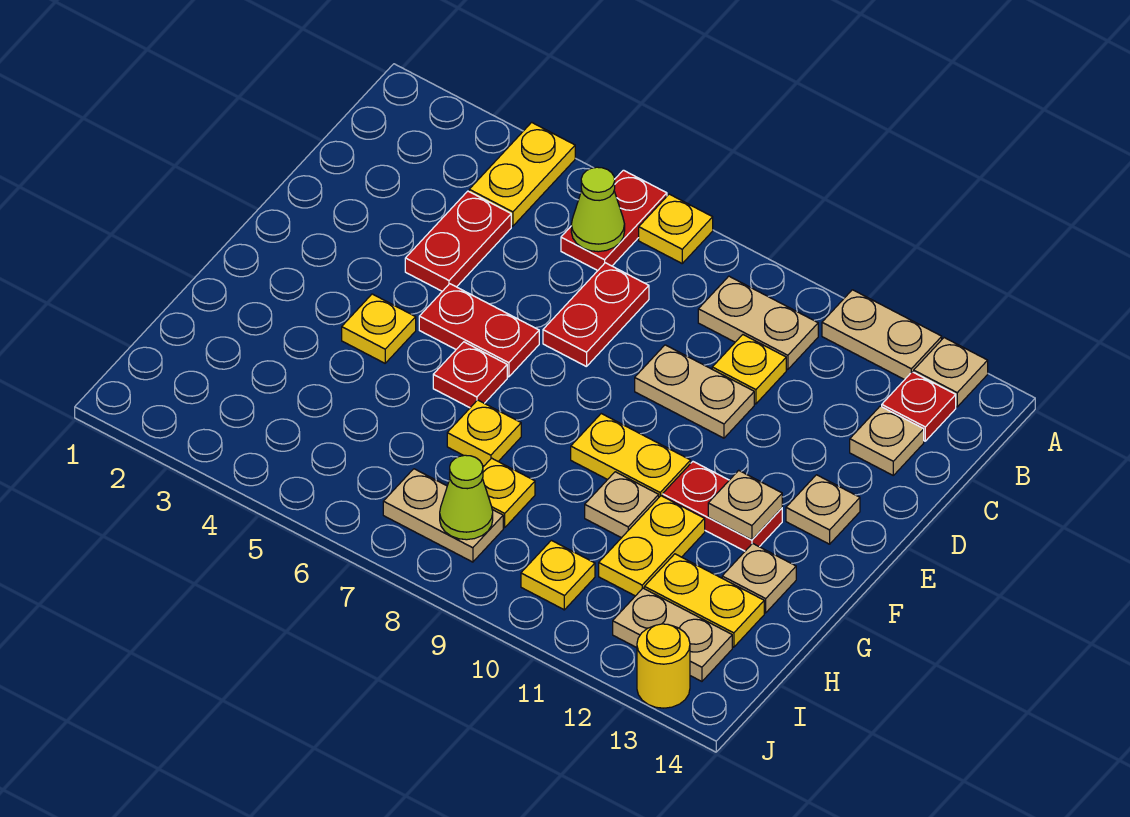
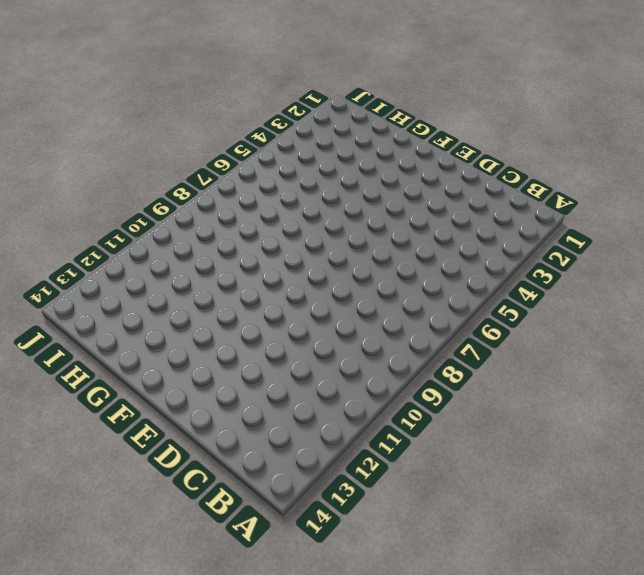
none -> yellow 1x2 plate [469,122,575,226]
none -> red 1x2 plate [561,170,667,271]
none -> yellow 1x1 plate [639,194,713,263]
none -> tan 1x2 plate [822,290,942,380]

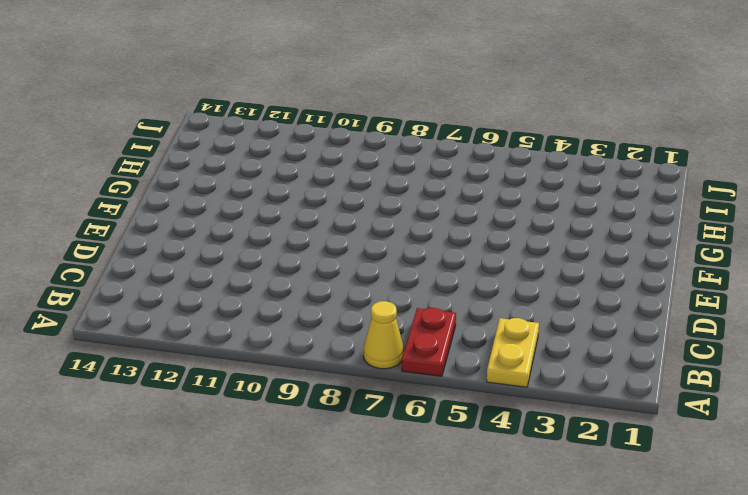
yellow 1x1 cone [364,301,404,369] -> yellow 1x1 plate [639,194,713,263]
none -> tan 1x2 plate [822,290,942,380]
none -> tan 1x1 plate [914,338,988,407]
none -> tan 1x2 plate [698,276,818,370]
none -> red 1x1 plate [882,372,956,441]

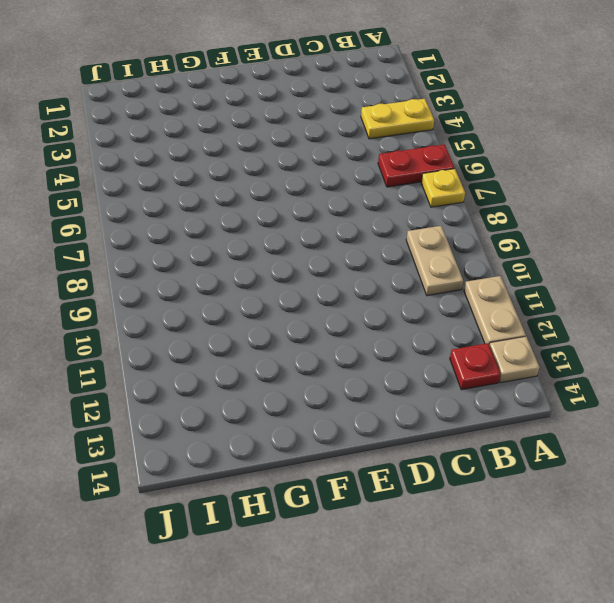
none -> red 1x2 plate [405,191,511,291]
none -> red 1x2 plate [543,263,649,367]
none -> yellow 1x1 plate [712,335,786,404]
none -> tan 1x1 plate [850,406,924,475]

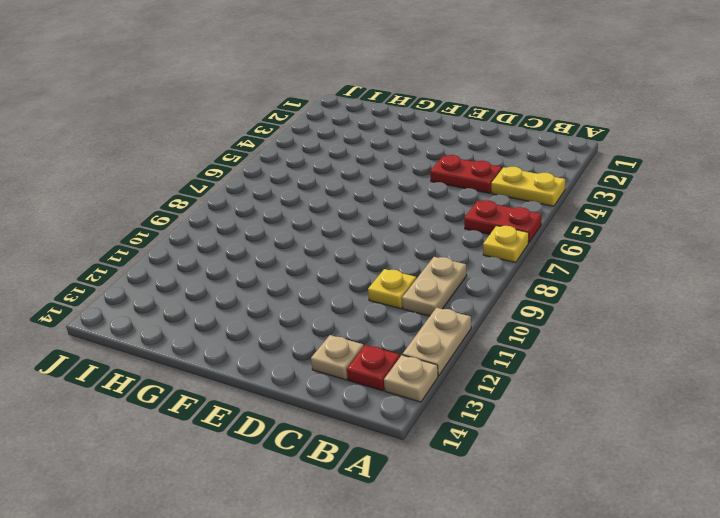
none -> red 1x2 plate [543,263,649,367]
none -> tan 1x2 plate [635,345,754,438]
none -> red 1x2 plate [419,284,539,377]
none -> tan 1x1 plate [786,475,860,544]

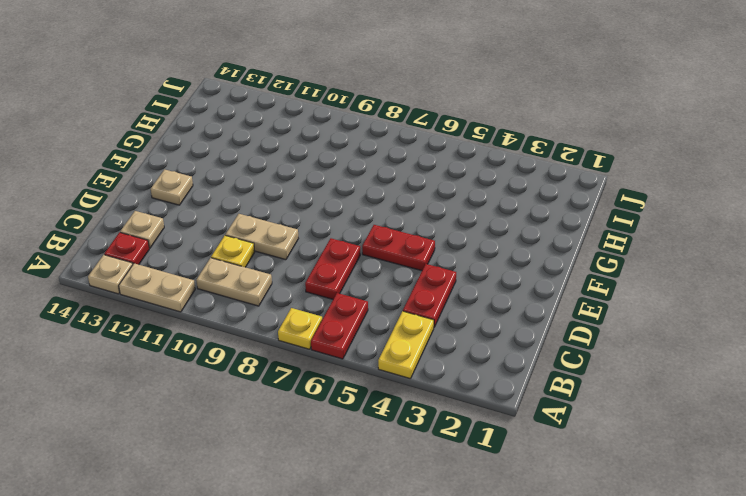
none -> yellow 1x1 plate [342,294,416,363]
none -> red 1x1 plate [433,342,507,408]
none -> yellow 1x2 plate [571,414,691,497]
none -> red 1x2 plate [662,462,782,551]

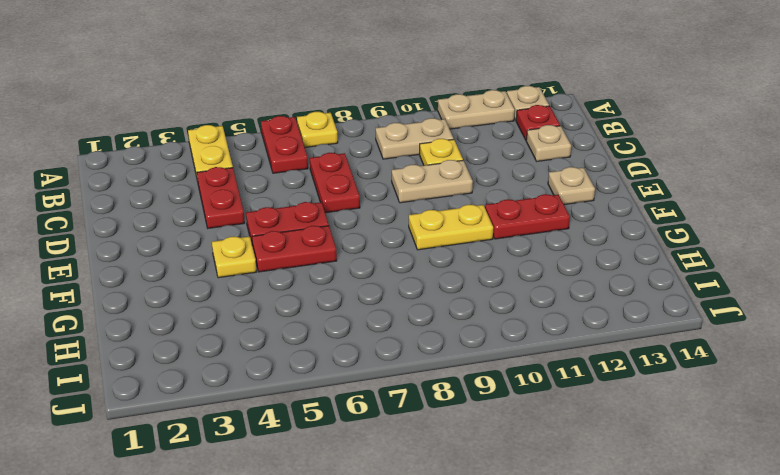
red 1x2 plate [252,226,337,272] -> red 1x1 plate [433,342,507,408]
none -> yellow 1x1 plate [447,400,521,466]
none -> tan 1x1 plate [585,472,659,538]
none -> yellow 1x2 plate [599,496,705,596]
none -> tan 1x1 plate [722,543,796,613]

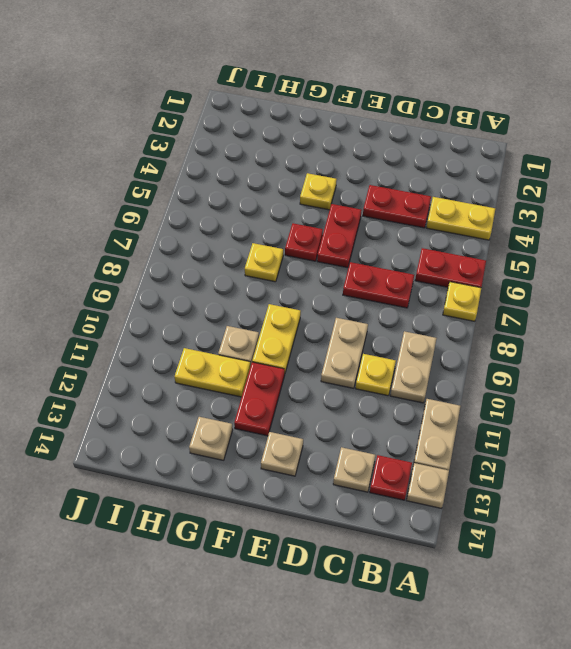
none -> yellow 1x1 plate [483,458,535,528]
none -> yellow 1x2 plate [644,554,764,647]
none -> tan 1x2 plate [383,469,503,562]
none -> yellow 1x1 plate [521,540,595,610]

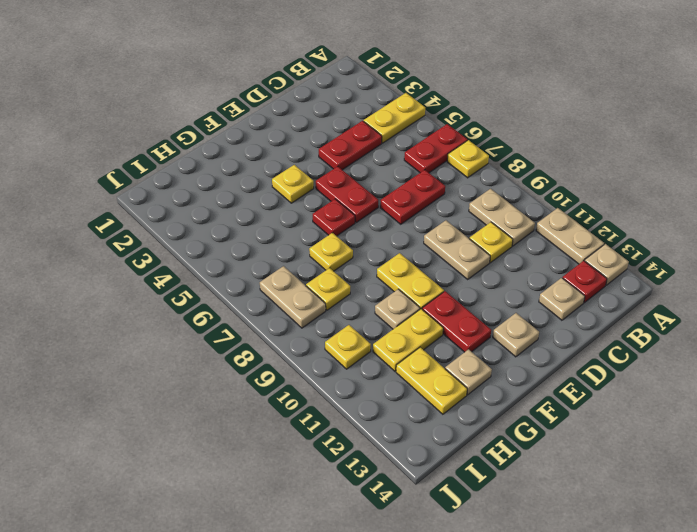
none -> tan 1x2 plate [613,588,732,681]
none -> yellow 1x1 round brick [637,624,690,708]
none -> lime 1x1 cone [571,167,625,252]
none -> tan 1x1 plate [708,470,782,540]

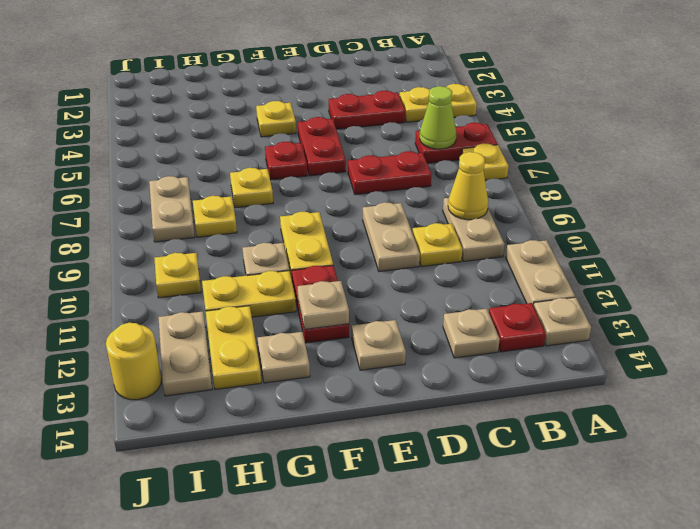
yellow 1x1 cone [448,152,488,220] -> none
none -> lime 1x1 cone [440,455,493,540]

